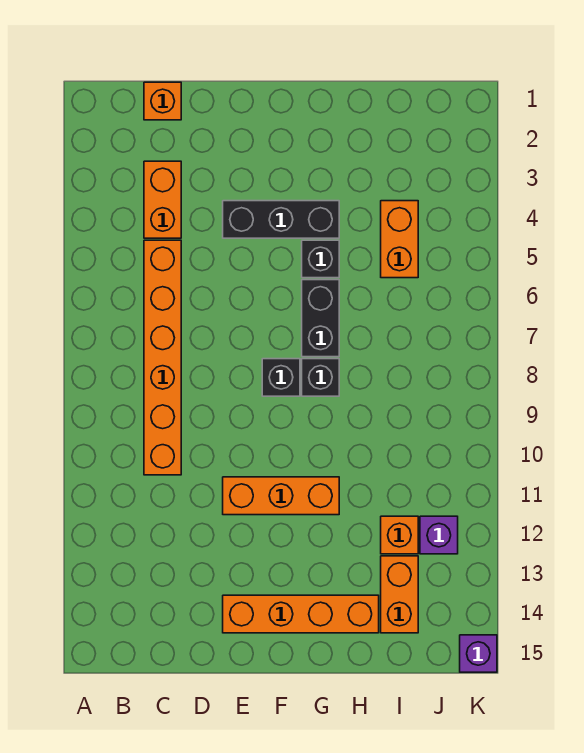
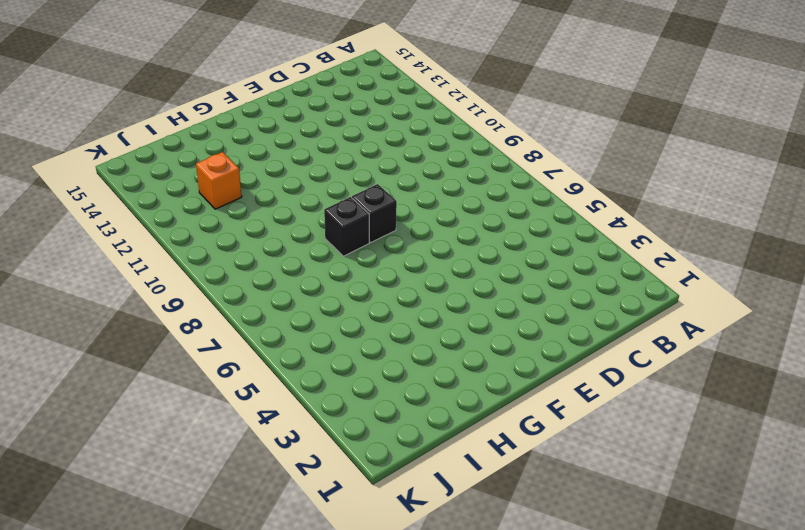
none -> orange 1x1 brick [144,82,181,120]
none -> orange 1x2 brick [144,161,181,238]
none -> orange 1x6 brick [144,240,181,475]

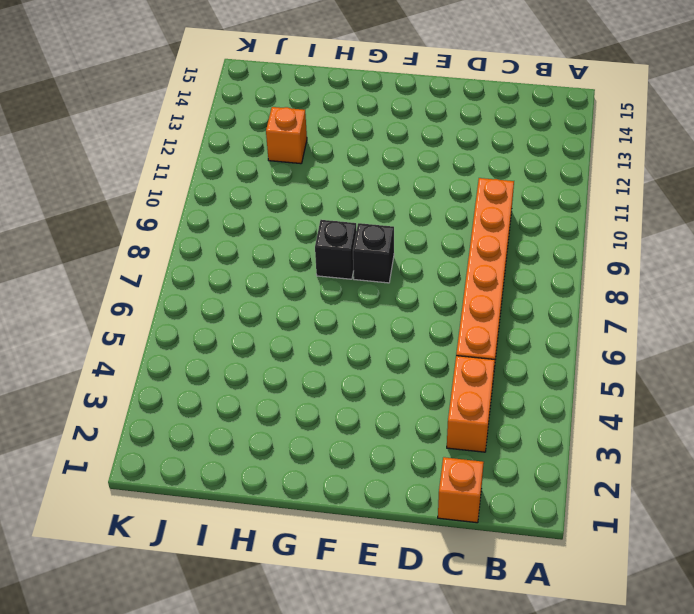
none -> black 1x3 brick [223,201,339,238]
none -> orange 1x3 brick [223,477,339,515]
none -> orange 1x4 brick [223,595,379,633]

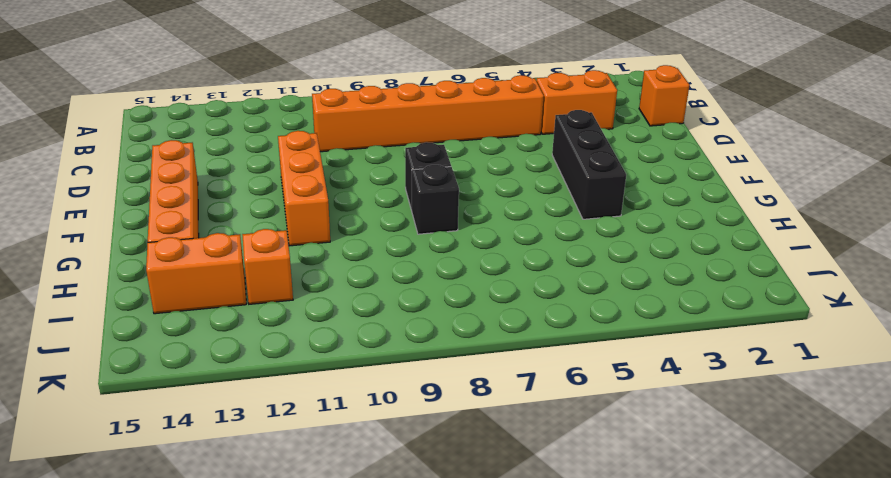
none -> black 1x1 brick [302,240,339,278]
none -> black 1x2 brick [302,280,339,357]
none -> orange 1x2 brick [381,201,418,278]

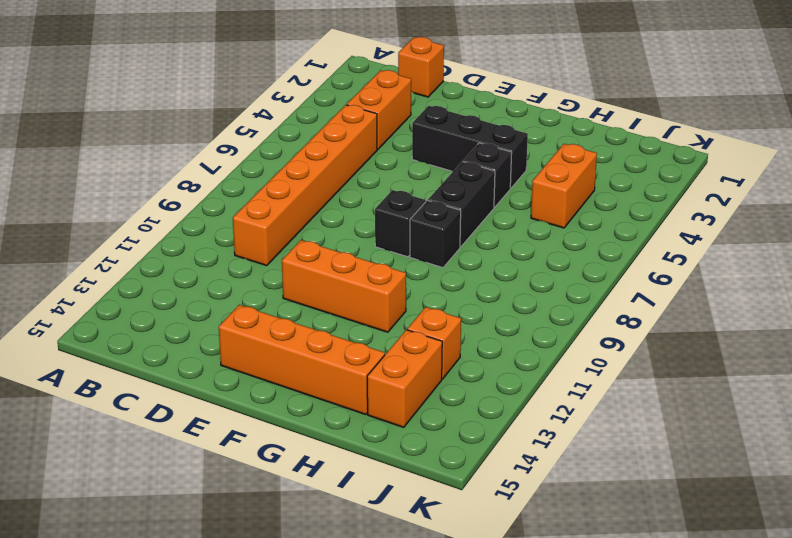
none -> purple 1x1 brick [420,516,458,554]
none -> purple 1x1 brick [460,635,497,672]

